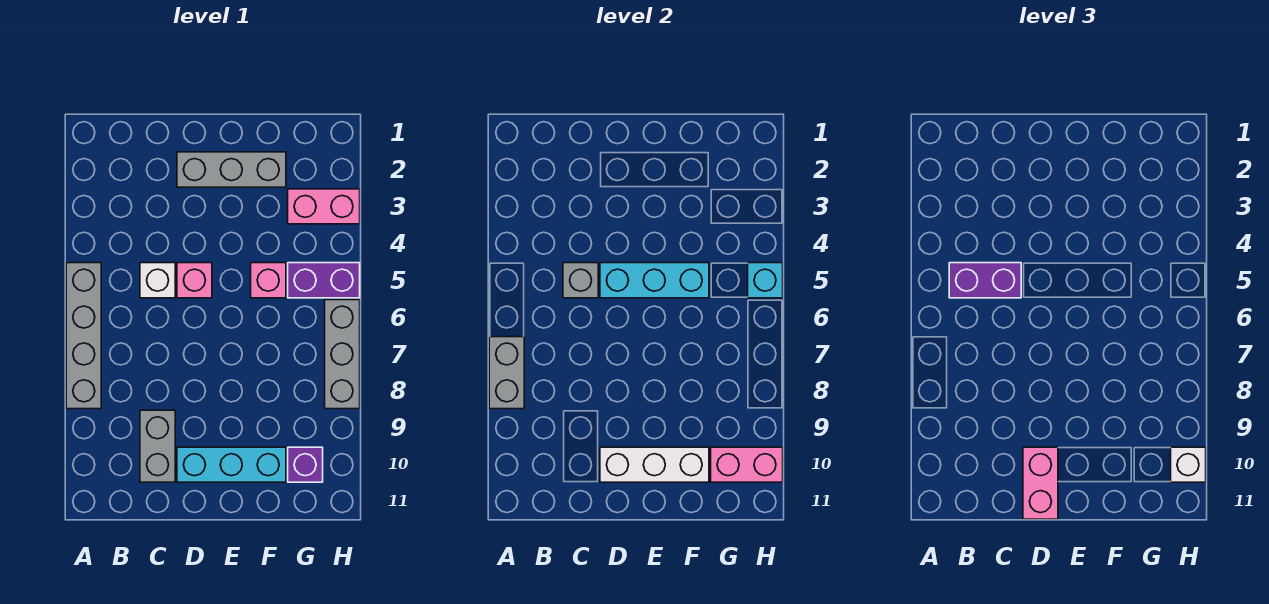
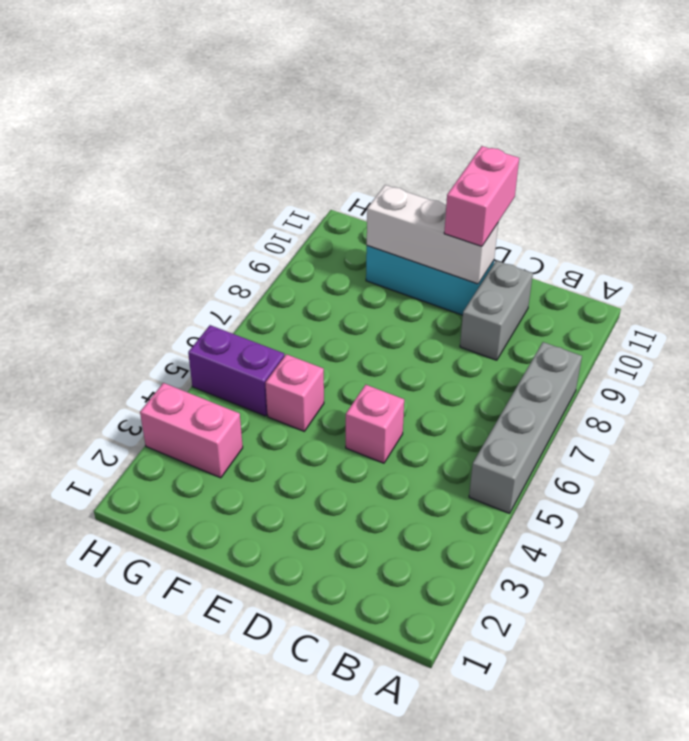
none -> white 1x1 brick [140,263,175,298]
none -> grey 1x3 brick [177,152,286,187]
none -> purple 1x1 brick [288,447,323,482]

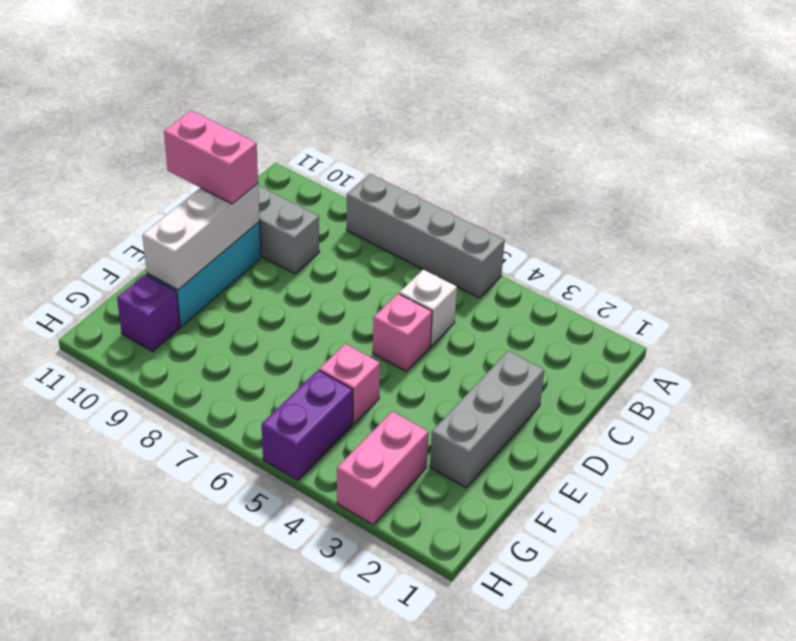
none -> grey 1x3 brick [325,300,360,409]
none -> grey 1x2 brick [489,337,524,409]
none -> grey 1x1 brick [563,263,598,298]

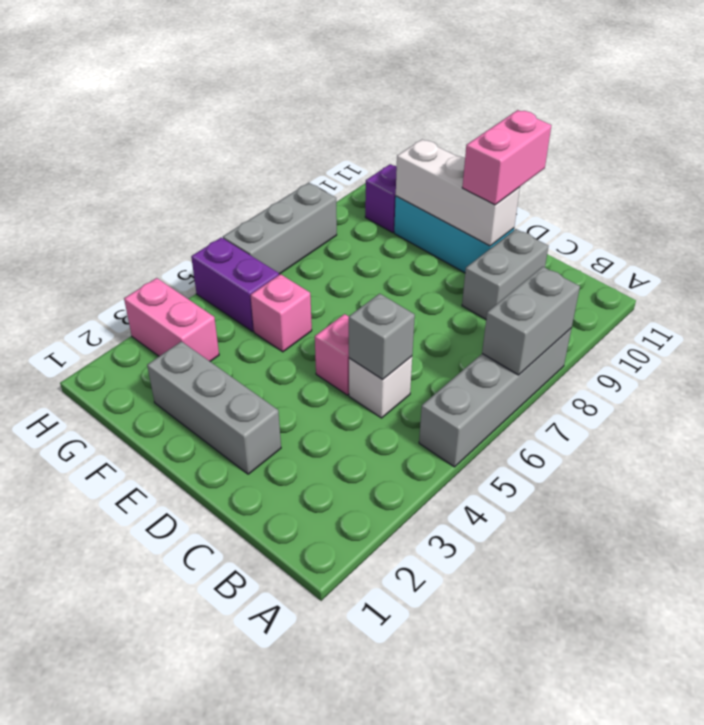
none -> cyan 1x3 brick [600,263,709,298]
none -> pink 1x2 brick [711,447,783,482]
none -> cyan 1x1 brick [748,263,783,298]

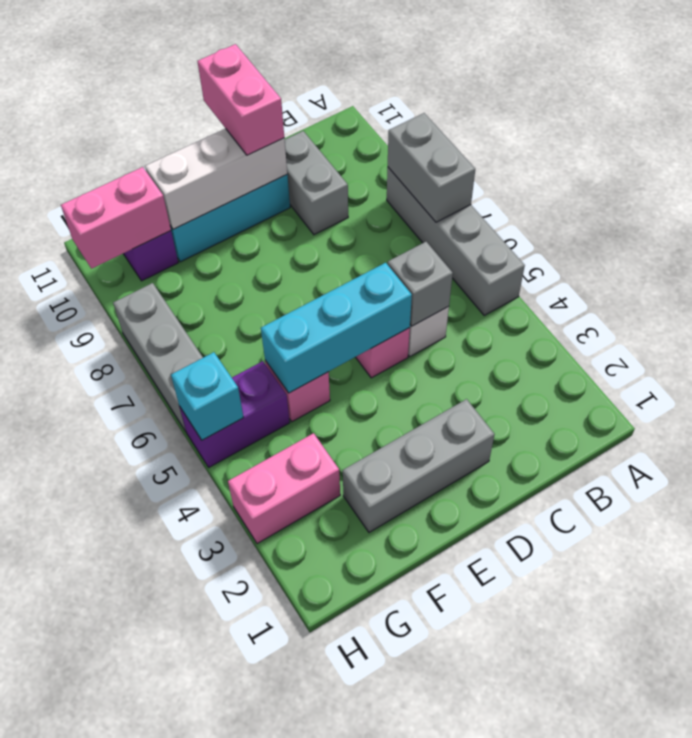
none -> purple 1x2 brick [949,263,1021,298]
none -> white 1x1 brick [1171,447,1206,482]

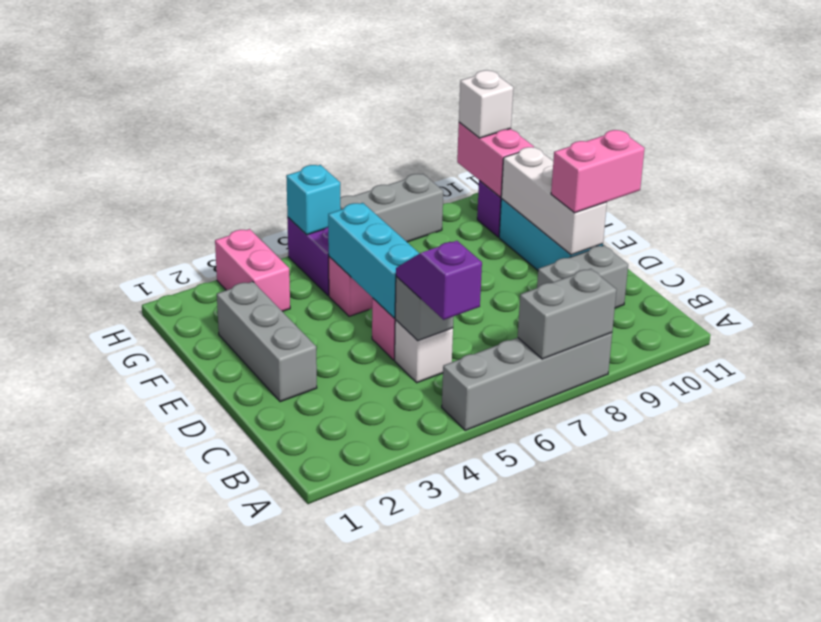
purple 1x2 slope [396,241,482,320] -> purple 1x2 brick [949,263,1021,298]

